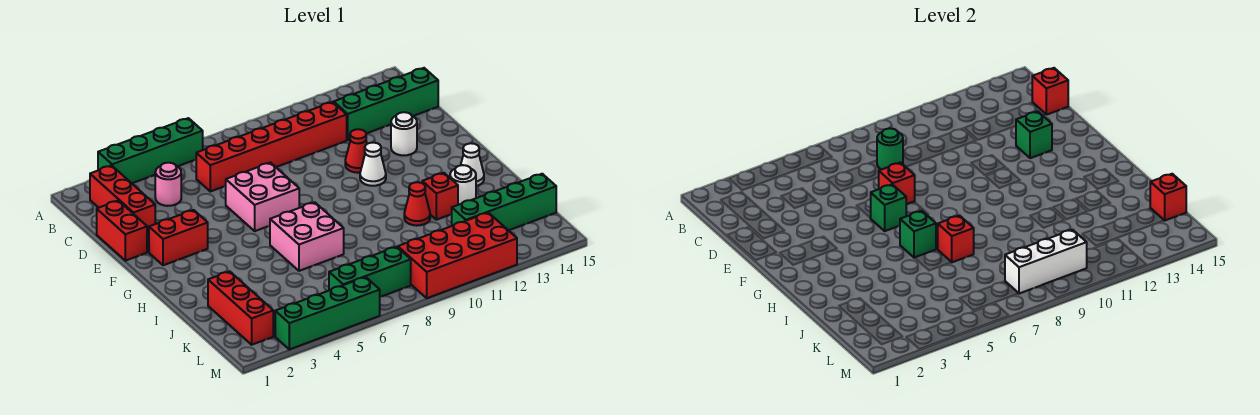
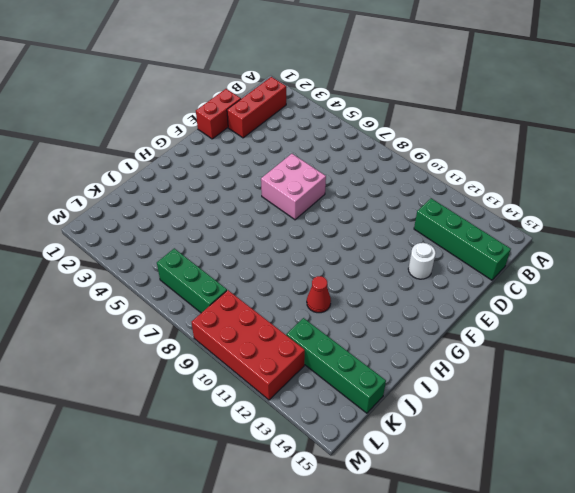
none -> green 1x4 brick [98,118,203,183]
none -> pink 1x1 round brick [155,163,181,206]
none -> red 1x6 brick [196,102,347,191]
none -> red 1x1 cone [345,129,367,173]

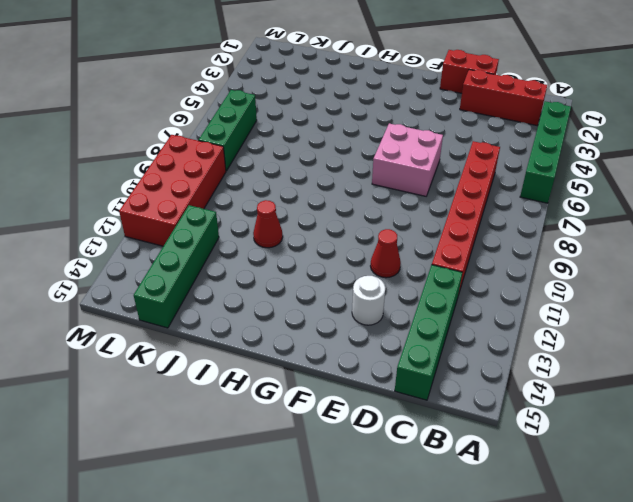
none -> pink 1x1 round brick [155,163,181,206]
none -> red 1x2 brick [149,210,208,265]
none -> white 1x1 cone [360,143,386,186]
none -> pink 2x2 brick [270,202,344,271]

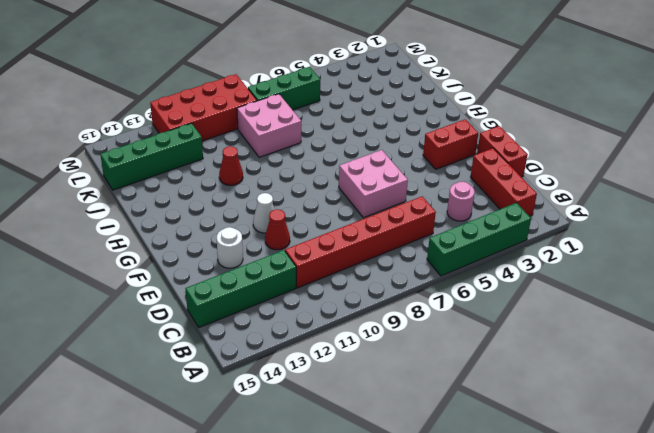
pink 2x2 brick [237,94,301,157] -> pink 2x2 brick moved to [270,202,344,271]
none -> white 1x1 cone [461,143,484,186]
none -> red 1x1 brick [422,173,458,220]
none -> white 1x1 round brick [450,165,476,205]
none -> red 1x3 brick [208,271,273,345]

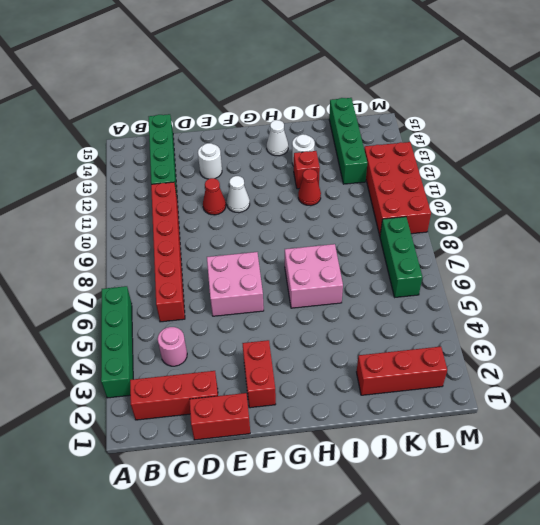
none -> green 1x4 brick [275,277,380,349]
none -> green 1x1 round brick [877,128,903,170]
none -> red 1x1 brick [1032,68,1068,115]
none -> red 1x1 brick [879,163,915,204]

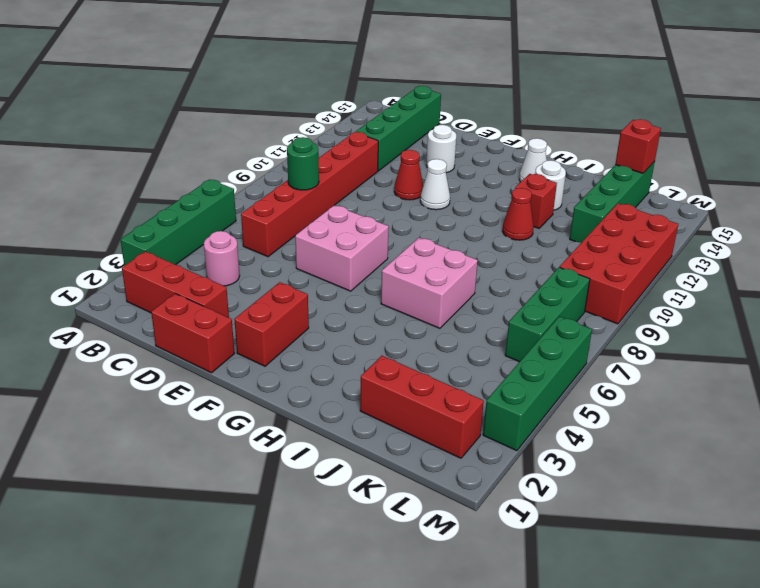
none -> red 1x1 brick [1032,68,1068,115]
none -> red 1x1 brick [879,163,915,204]
none -> green 1x1 brick [1016,111,1052,158]
none -> green 1x1 brick [871,184,906,231]

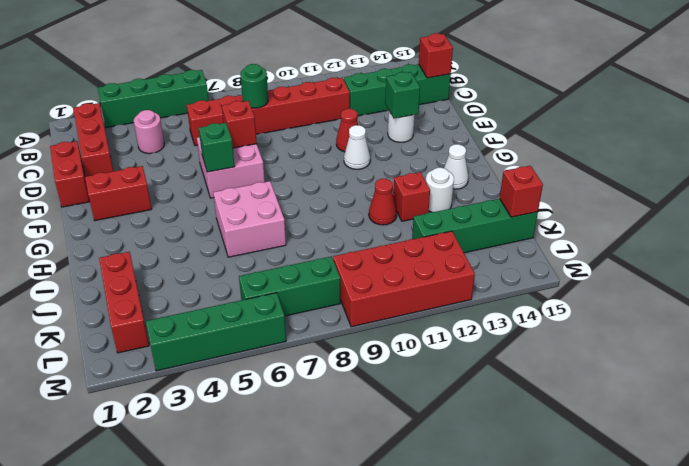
none -> green 1x1 brick [900,211,936,258]
none -> red 1x1 brick [938,216,974,262]
none -> white 1x3 brick [1005,230,1087,294]

